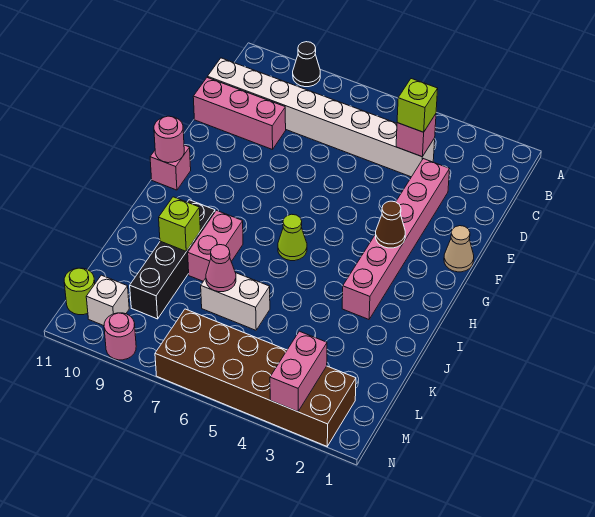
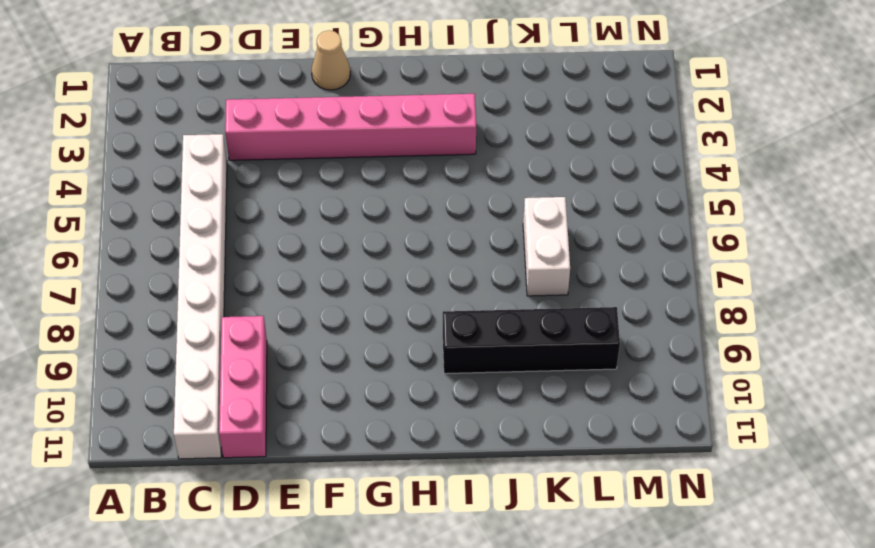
none -> black 1x1 cone [293,42,320,87]
none -> pink 1x1 brick [150,145,191,190]
none -> lime 1x1 cone [278,214,307,261]

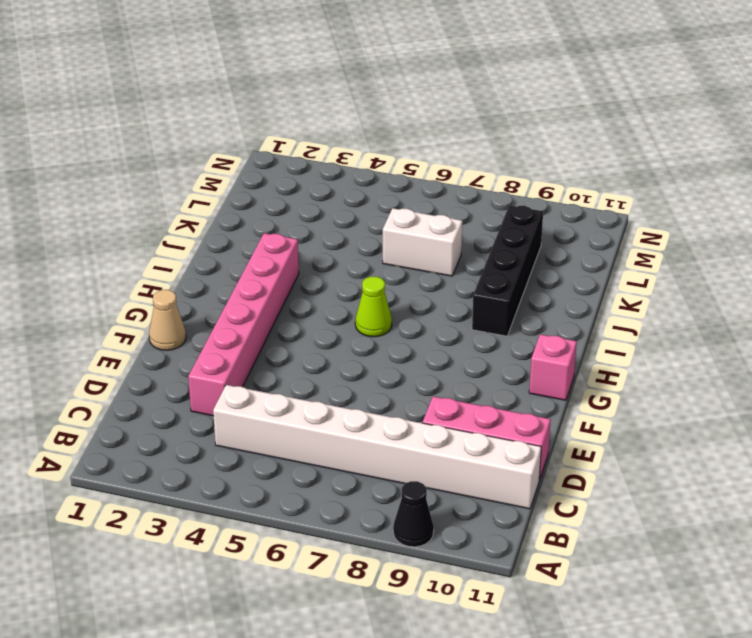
none -> pink 1x2 brick [188,211,243,281]
none -> brown 2x6 brick [155,309,356,446]
none -> white 1x1 brick [86,275,129,326]

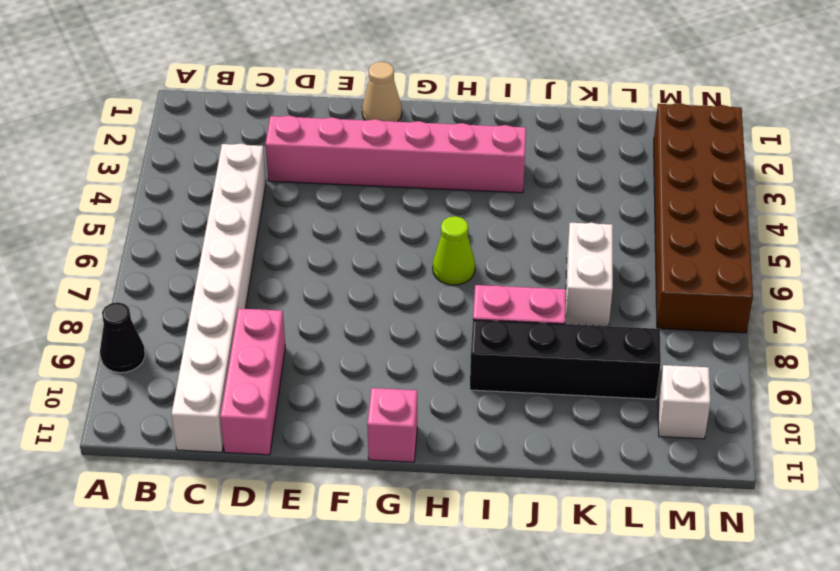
none -> lime 1x1 round brick [64,268,95,315]
none -> pink 1x1 round brick [104,313,136,360]
none -> pink 1x1 brick [396,114,436,157]

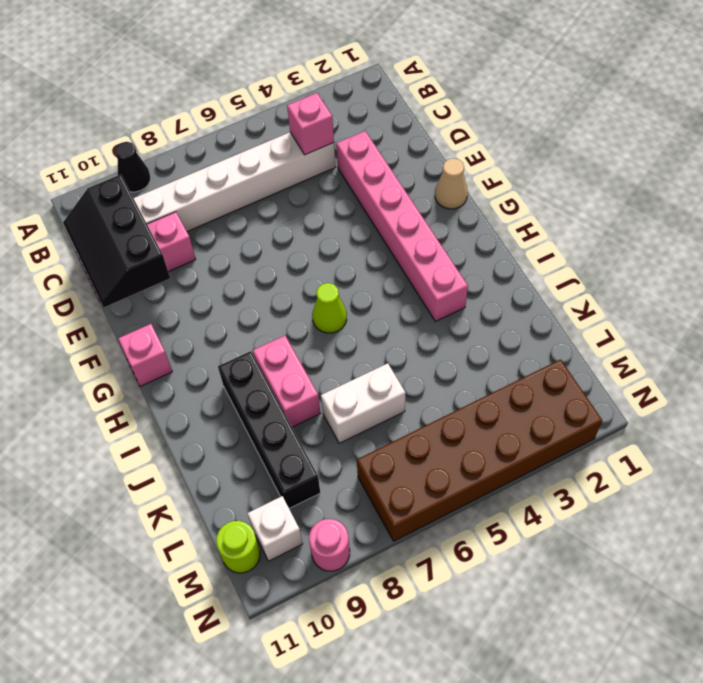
black 2x3 slope [63,175,170,308] -> none
none -> brown 1x1 cone [376,201,405,248]
none -> pink 1x1 round brick [154,116,184,163]
none -> lime 1x1 brick [159,197,200,251]

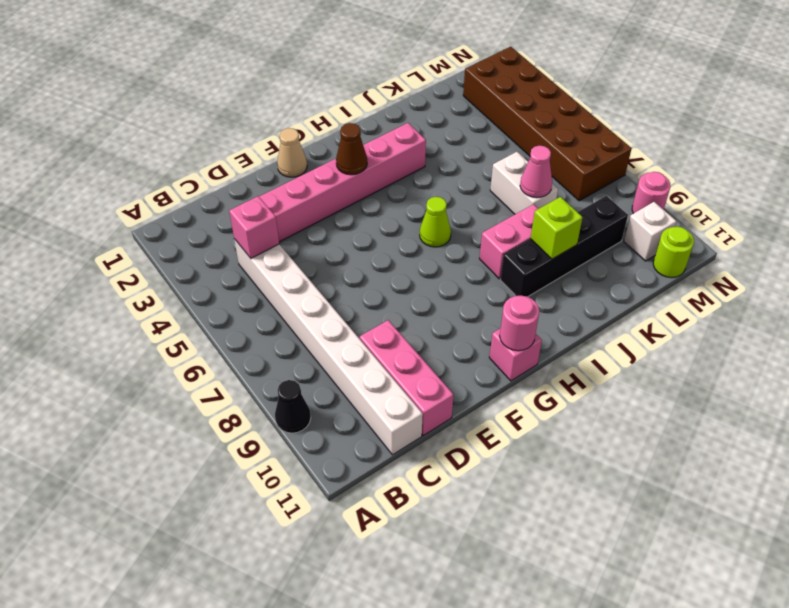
none -> pink 1x2 brick [270,331,327,412]
none -> lime 1x1 brick [397,79,438,132]

